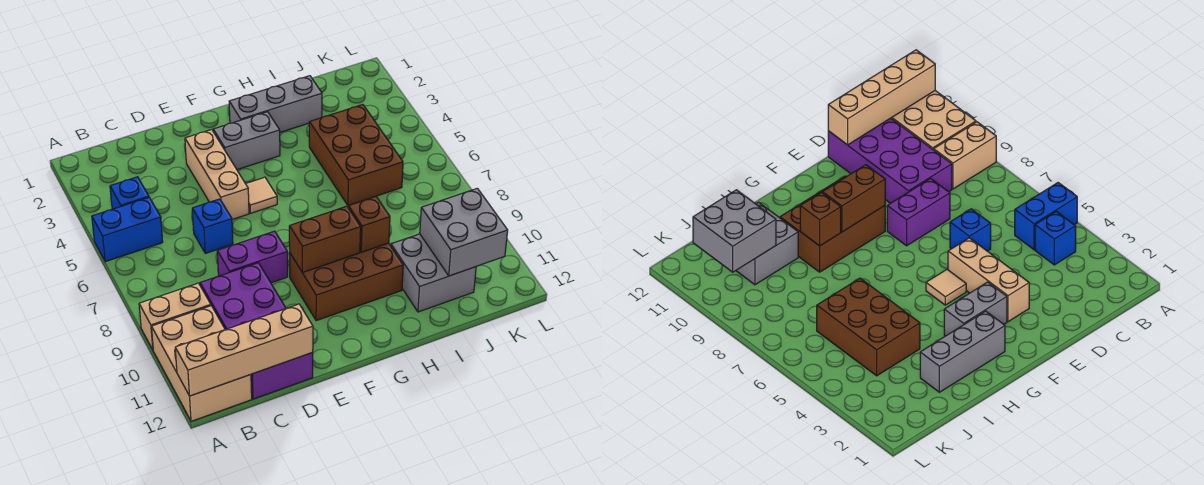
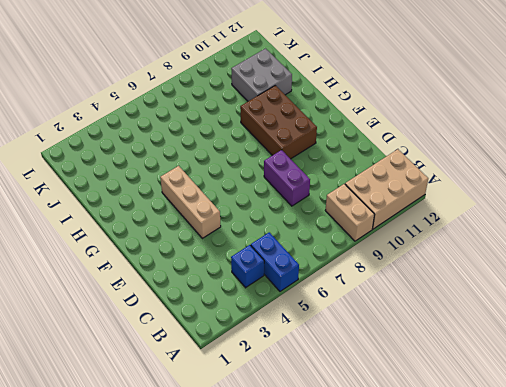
tan 1x3 brick [160,166,221,238] -> tan 1x3 brick turned to [185,130,249,220]
none -> purple 2x4 brick [200,263,313,399]
none -> blue 1x1 brick [192,199,233,253]
none -> grey 1x2 brick [213,112,280,170]

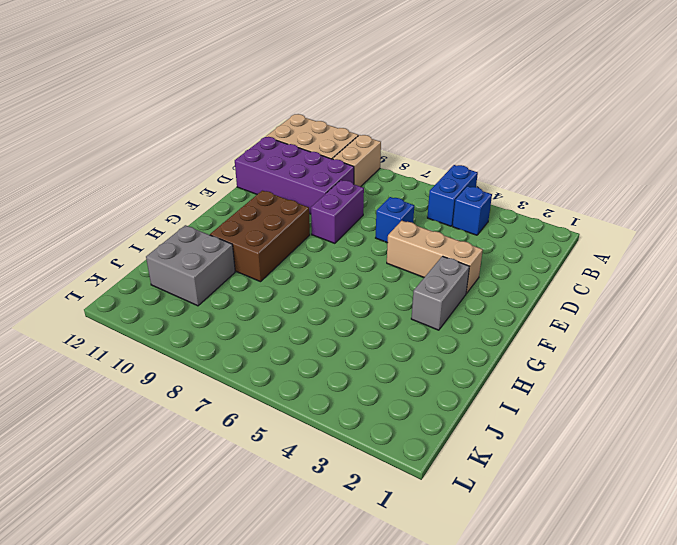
none -> tan 1x1 tile [246,177,277,213]
none -> grey 1x3 brick [229,76,322,132]
none -> brown 2x3 brick [309,105,403,206]

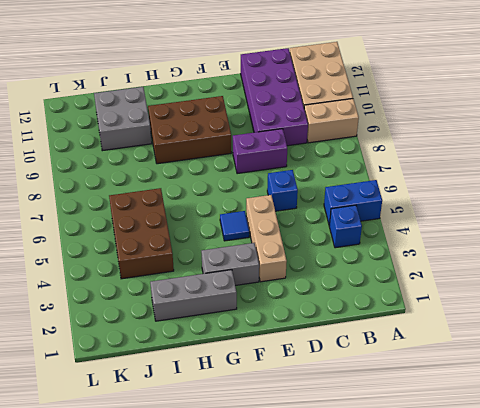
blue 1x1 tile [220,211,249,241] -> tan 1x1 tile [246,177,277,213]
none -> tan 1x4 brick [175,304,313,396]
none -> brown 1x2 brick [289,206,361,273]
none -> brown 1x1 brick [349,197,390,252]

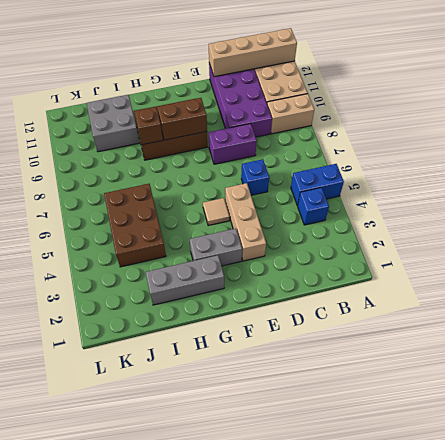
none -> grey 2x2 brick [420,188,508,276]

